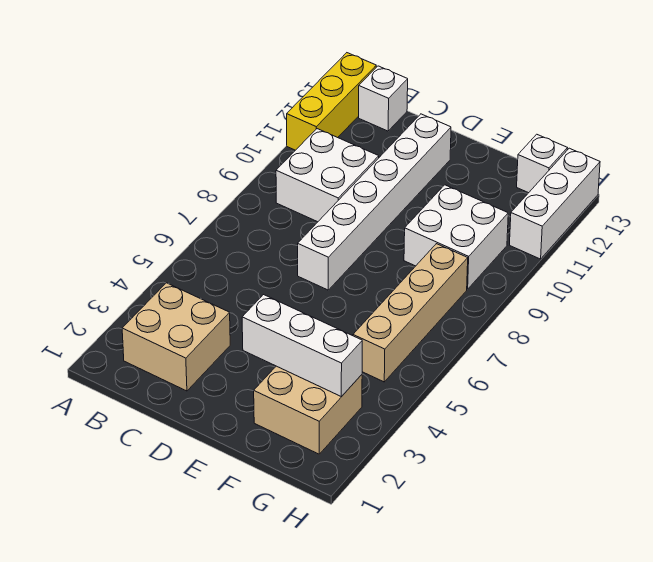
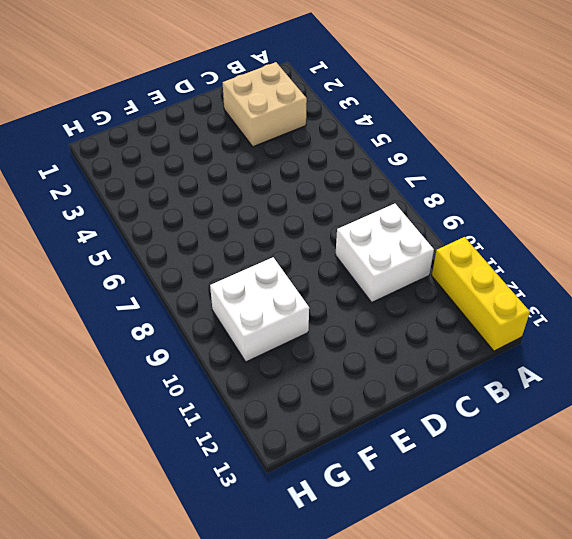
none -> white 1x1 brick [359,66,408,131]
none -> white 1x6 brick [298,114,451,290]

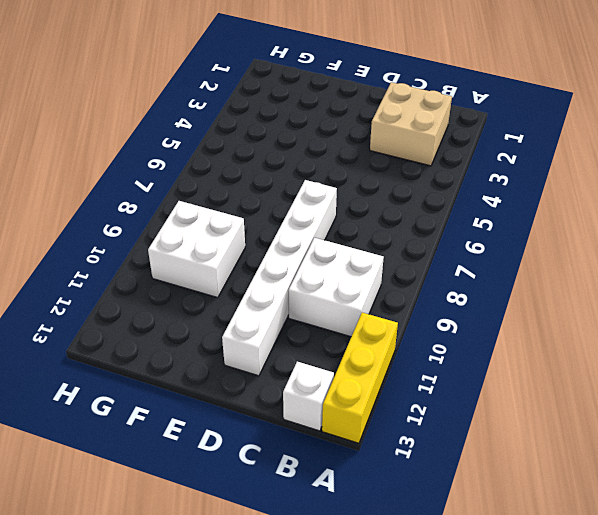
none -> tan 2x2 brick [254,366,362,454]
none -> tan 1x4 brick [353,244,468,382]

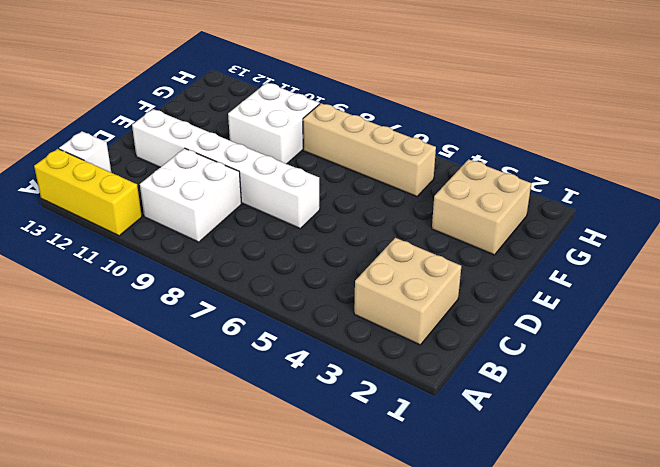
none -> white 1x1 brick [517,134,567,193]
none -> white 1x3 brick [510,148,600,259]

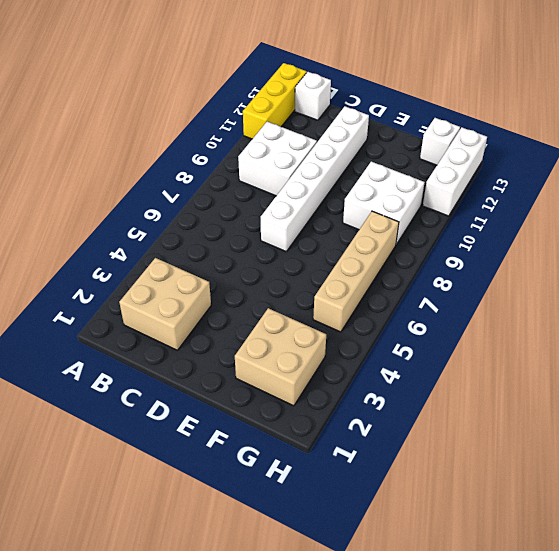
none -> white 1x3 brick [242,295,362,397]

